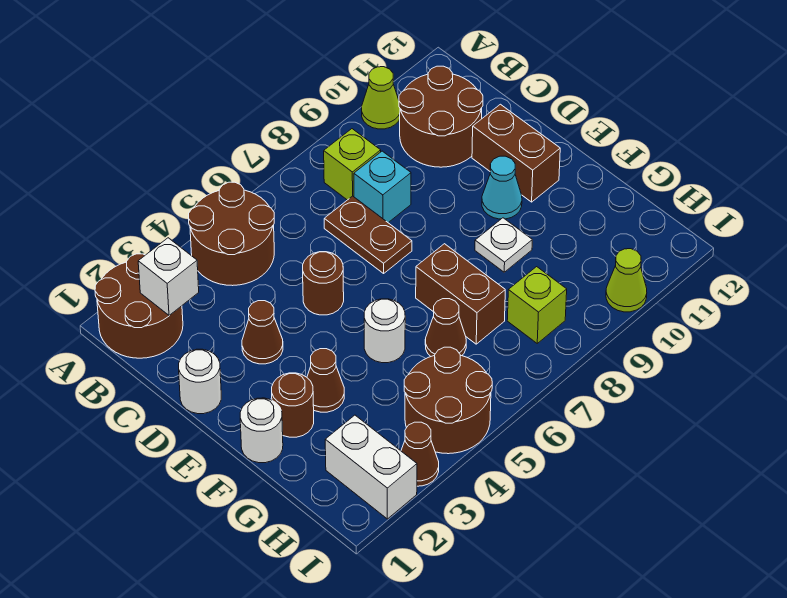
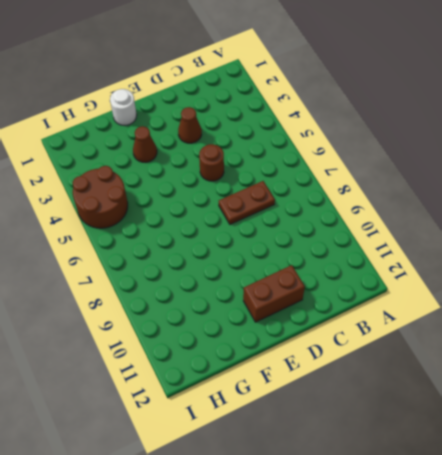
none -> brown 2x2 round brick [95,254,183,358]
none -> brown 2x2 round brick [189,182,274,286]
none -> lime 1x1 cone [362,67,400,129]

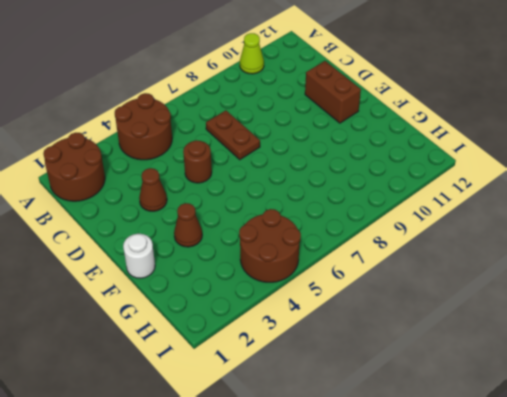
none -> lime 1x1 brick [324,129,381,200]
none -> brown 2x2 round brick [399,66,483,167]
none -> cyan 1x1 brick [354,151,411,223]

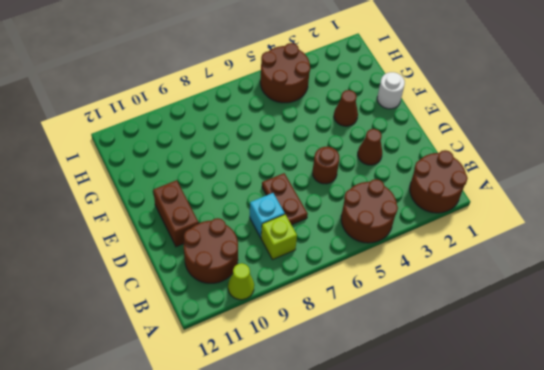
none -> white 1x1 round brick [179,349,221,414]
none -> cyan 1x1 cone [482,156,522,219]
none -> brown 1x1 round brick [272,373,314,437]

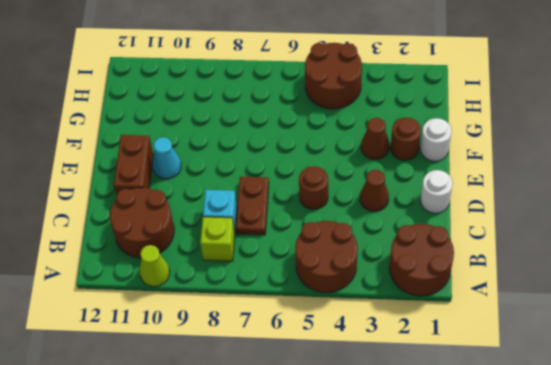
none -> white 1x1 round brick [364,299,405,363]
none -> brown 1x2 brick [416,244,505,344]
none -> white 1x1 plate [475,218,532,272]

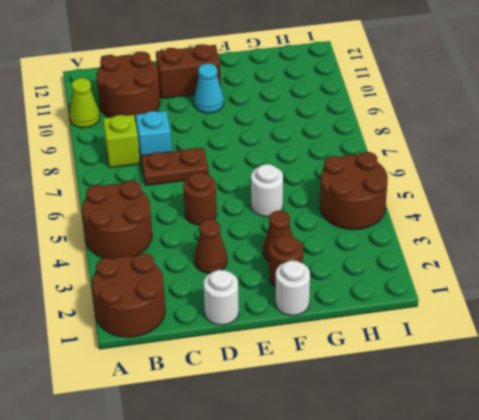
none -> brown 1x2 brick [416,244,505,344]
none -> white 1x1 plate [475,218,532,272]
none -> brown 1x1 cone [425,299,466,356]

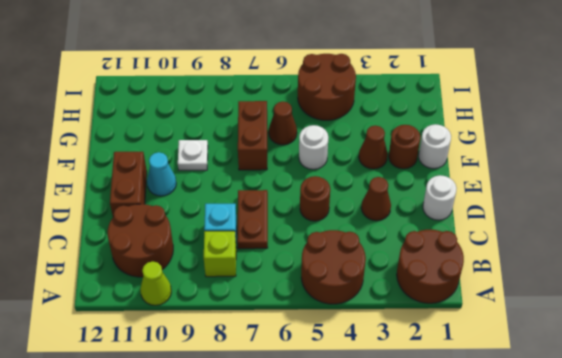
none -> white 1x2 brick [325,415,417,519]
none -> lime 1x1 brick [507,267,567,343]
none -> brown 1x1 cone [401,422,439,486]

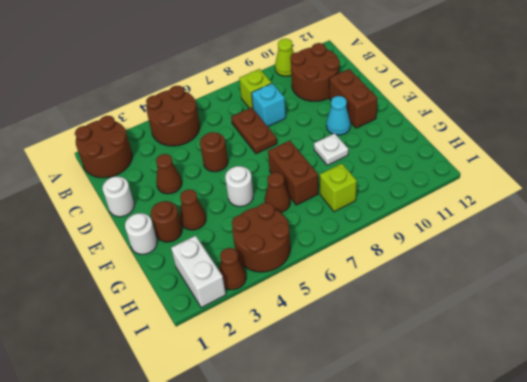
none -> lime 1x1 cone [606,249,647,312]
none -> white 1x1 brick [138,238,199,316]

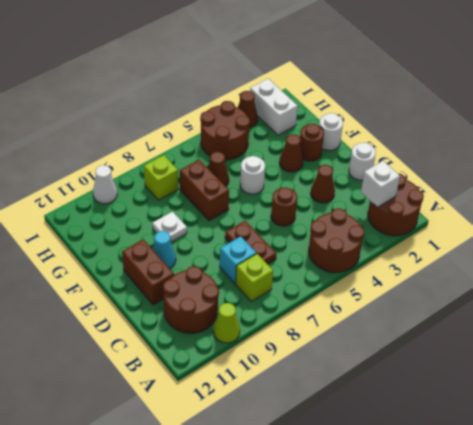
white 1x1 cone [93,165,117,204] -> lime 1x1 cone [606,249,647,312]

